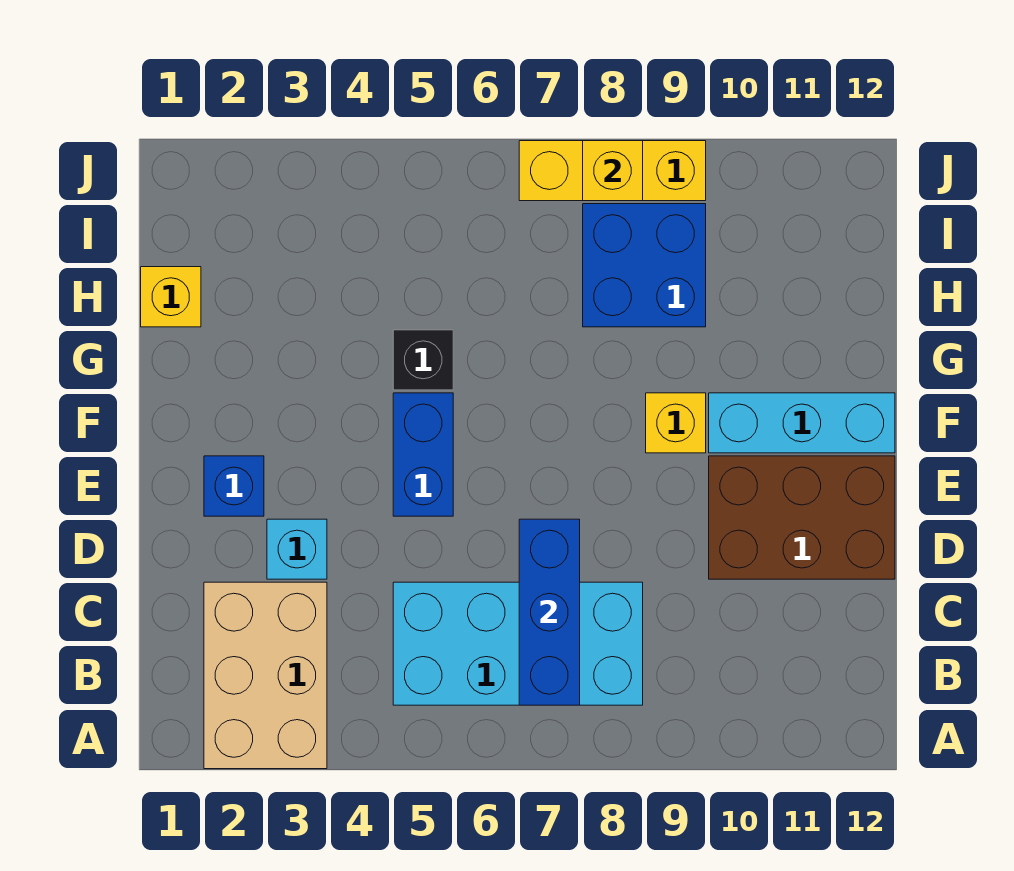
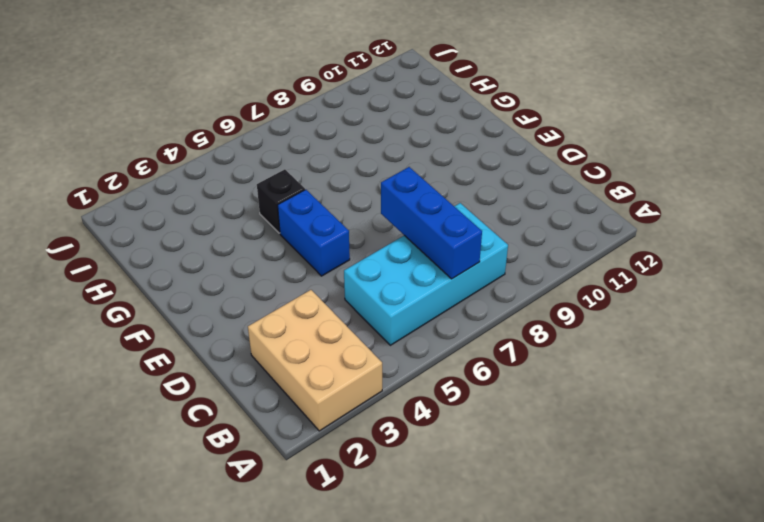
none -> cyan 1x1 brick [267,519,327,579]
none -> brown 2x3 brick [709,456,895,579]
none -> blue 1x1 brick [204,456,264,516]

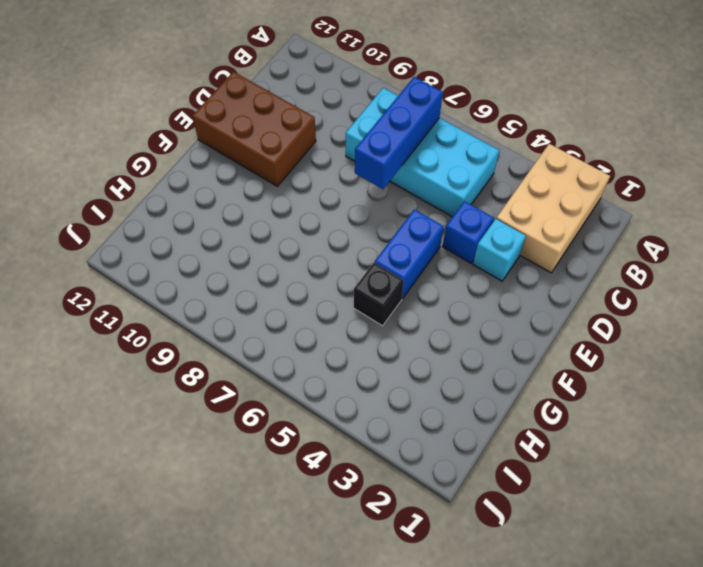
blue 1x1 brick [443,201,494,263] -> blue 1x1 brick moved to [204,456,264,516]
none -> yellow 1x1 brick [646,393,706,453]
none -> cyan 1x3 brick [709,393,895,453]
none -> yellow 1x1 brick [141,267,201,327]

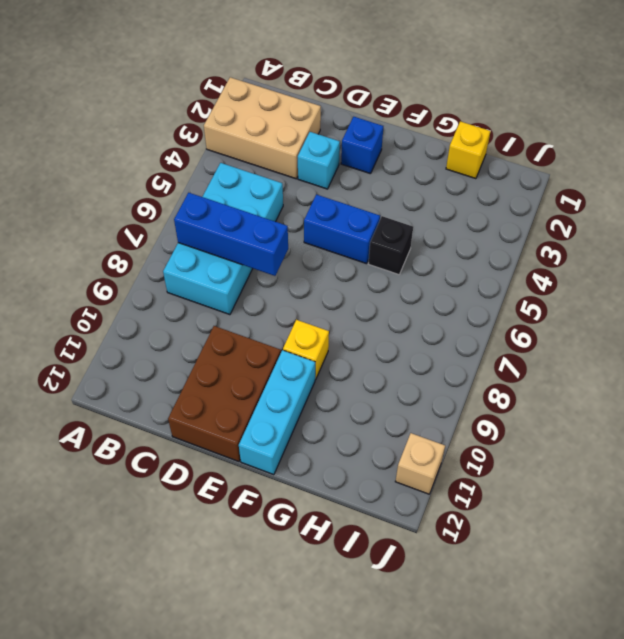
tan 1x1 brick [395,433,445,494] -> none
none -> blue 2x2 brick [583,204,706,327]
none -> yellow 1x3 brick [519,141,706,201]
none -> yellow 1x1 brick [583,141,643,201]

